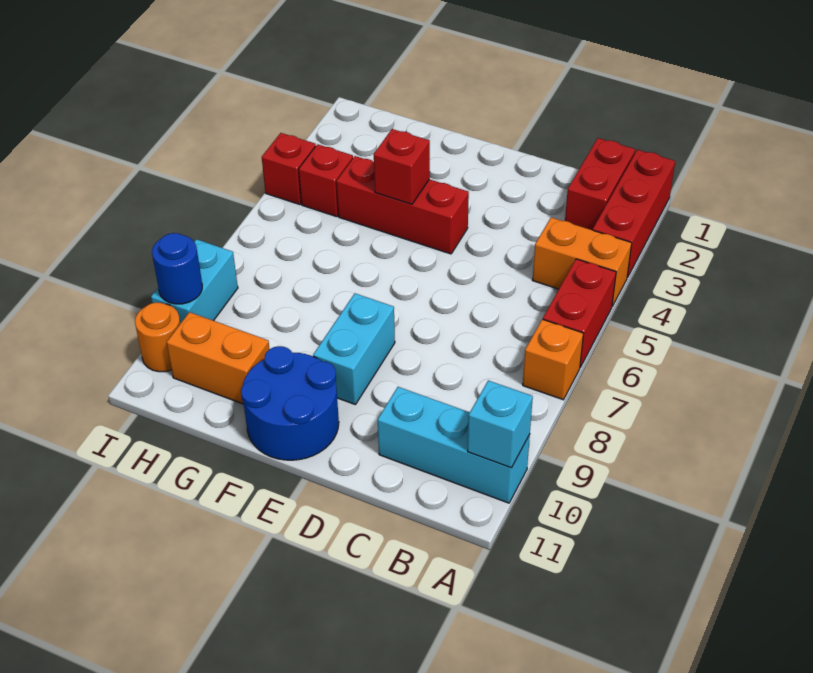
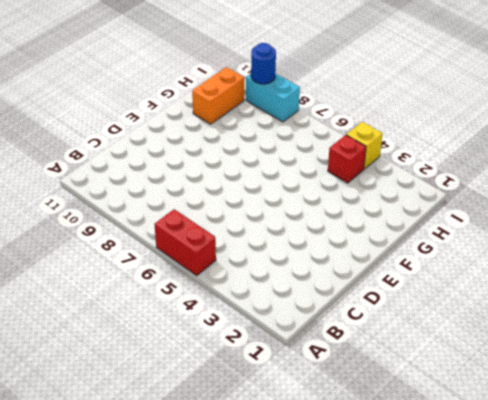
yellow 1x1 brick [346,122,383,169] -> red 1x1 brick [262,133,316,205]
none -> red 1x3 brick [593,150,675,278]
none -> orange 1x2 brick [533,217,632,306]
none -> orange 1x1 brick [523,319,584,400]

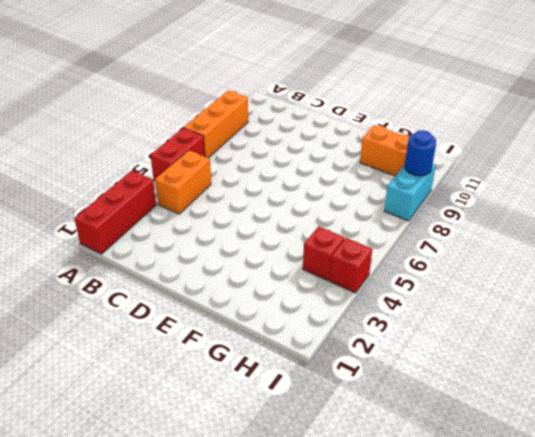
orange 1x3 brick [184,91,248,158] -> orange 1x1 brick [523,319,584,400]
orange 1x2 brick [155,150,211,214] -> orange 1x2 brick turned to [533,217,632,306]
none -> cyan 1x3 brick [378,387,530,503]
none -> red 1x2 brick [565,138,635,230]
none -> red 1x3 brick [337,156,469,254]

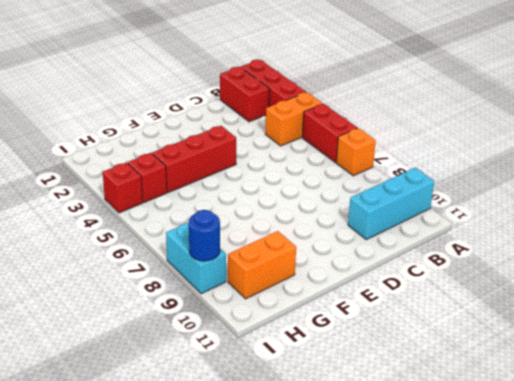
none -> cyan 1x2 brick [313,293,395,405]
none -> blue 2x2 round brick [241,346,339,460]
none -> orange 1x1 round brick [135,302,180,372]

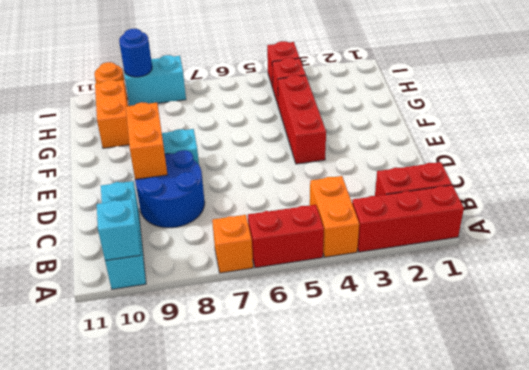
blue 2x2 round brick [135,150,205,228] -> blue 2x2 round brick moved to [241,346,339,460]
orange 1x2 brick [126,102,167,179] -> none
none -> red 1x1 brick [374,129,430,204]

